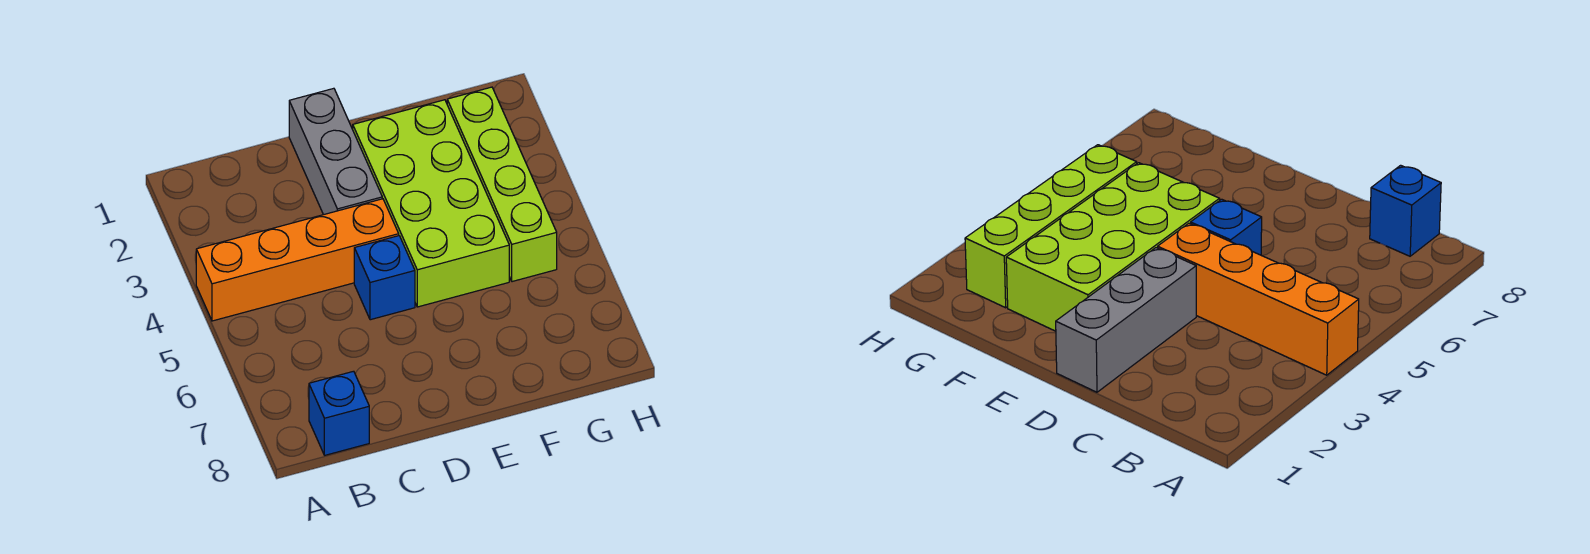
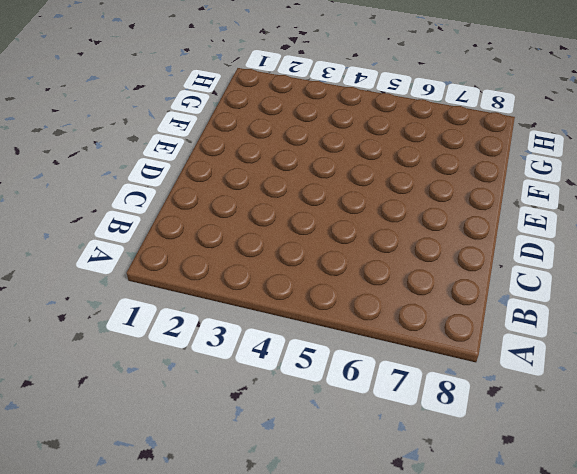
none -> orange 1x4 brick [196,199,399,321]
none -> blue 1x1 brick [309,371,369,455]

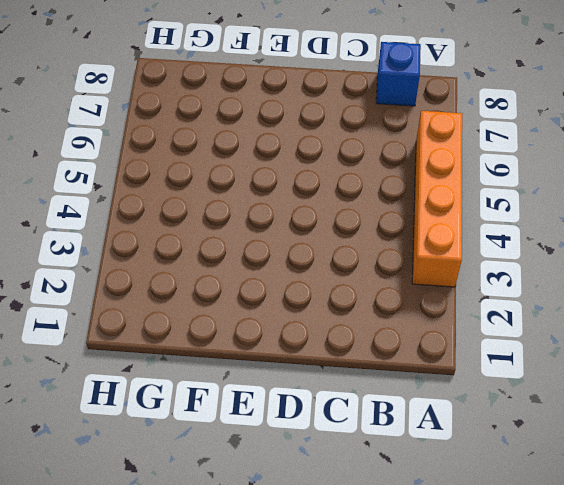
orange 1x4 brick [412,111,462,287] -> orange 1x4 brick turned to [196,199,399,321]
none -> grey 1x3 brick [289,88,382,215]
none -> blue 1x1 brick [354,236,415,320]

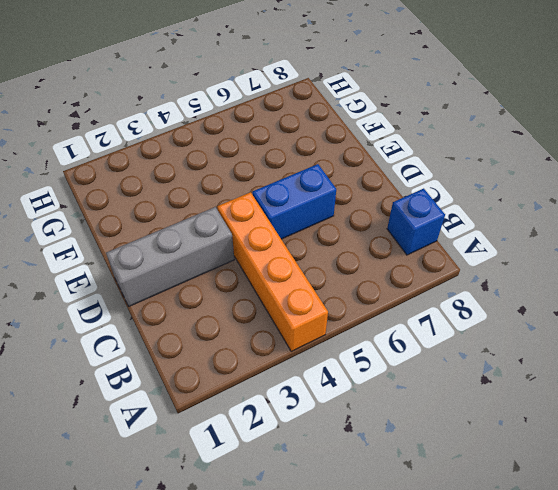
blue 1x2 brick [252,164,336,239] -> blue 1x1 brick [354,236,415,320]
none -> lime 2x4 brick [353,100,509,307]
none -> lime 1x4 brick [447,87,557,282]

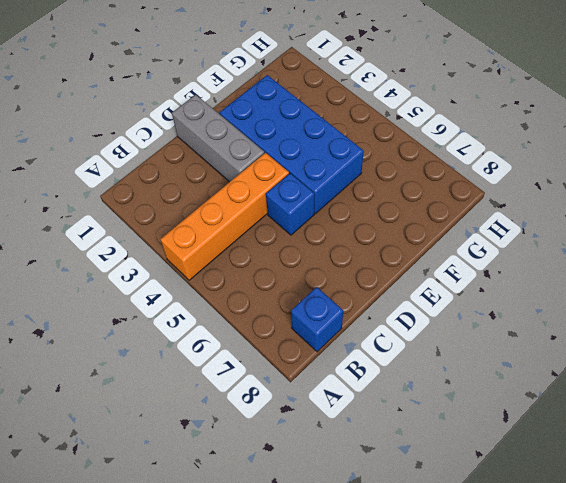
blue 2x4 brick [220,75,364,214] -> lime 2x4 brick [353,100,509,307]
none -> lime 1x4 brick [447,87,557,282]

